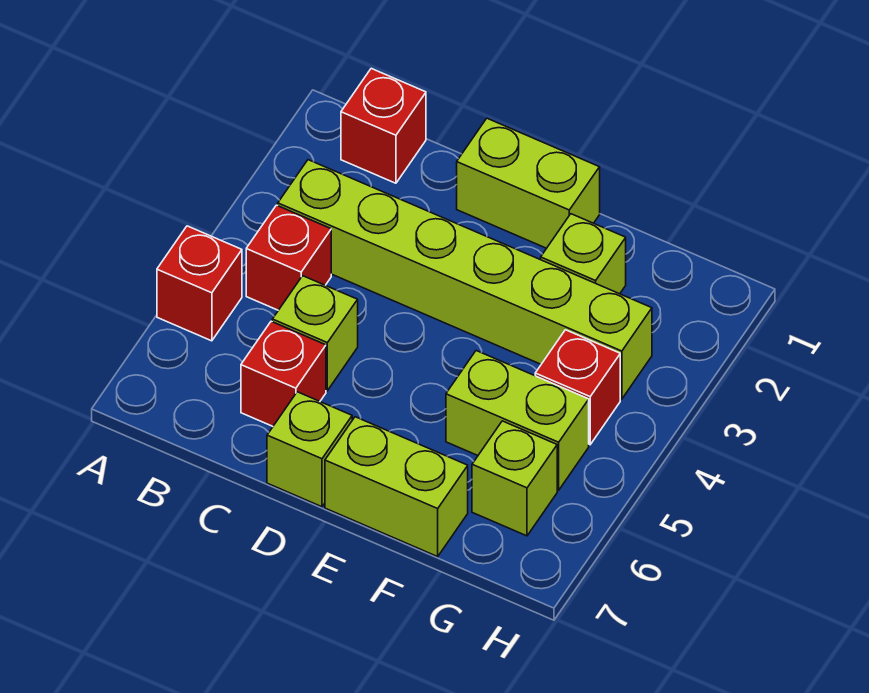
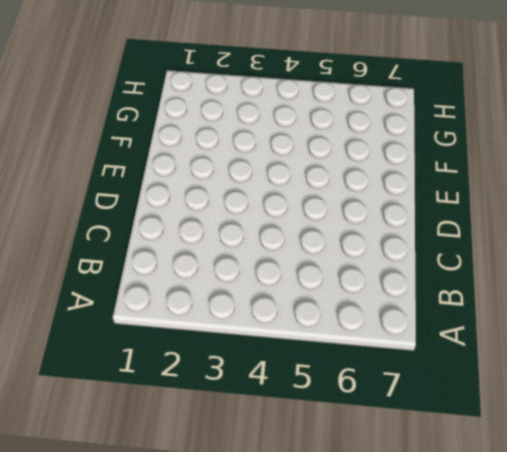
none -> red 1x1 brick [157,226,242,341]
none -> red 1x1 brick [341,68,426,183]
none -> lime 1x6 brick [278,160,652,399]

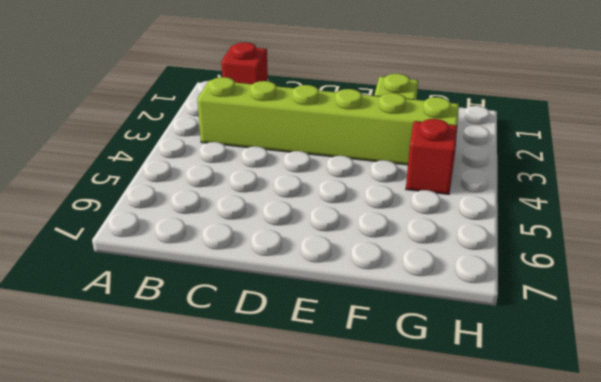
none -> red 1x1 brick [157,226,242,341]
none -> red 1x1 brick [246,205,331,310]
none -> lime 1x1 brick [272,276,358,391]

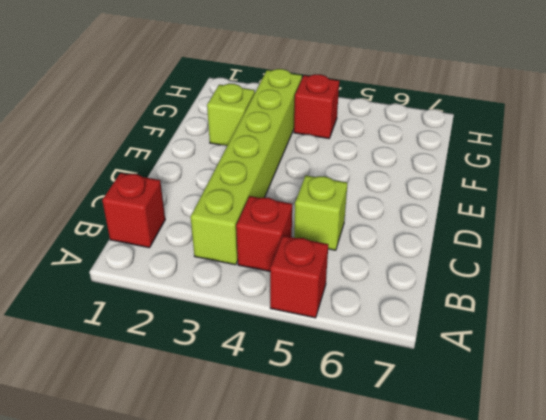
none -> red 1x1 brick [241,321,326,426]
none -> lime 1x2 brick [457,118,600,248]
none -> lime 1x1 brick [267,392,352,507]

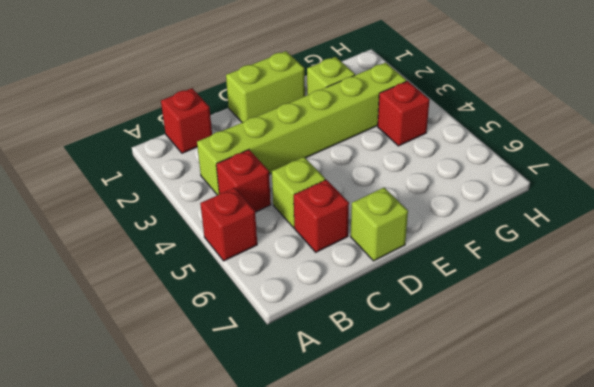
none -> lime 1x2 brick [325,417,468,557]
none -> lime 1x2 brick [446,351,589,490]
none -> lime 1x1 brick [472,421,557,536]

